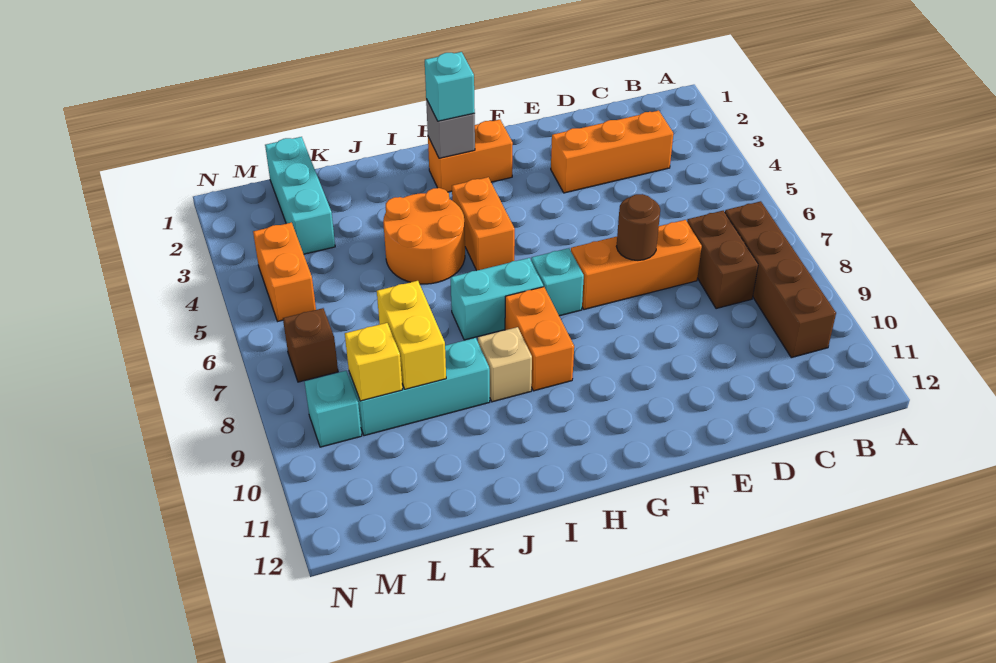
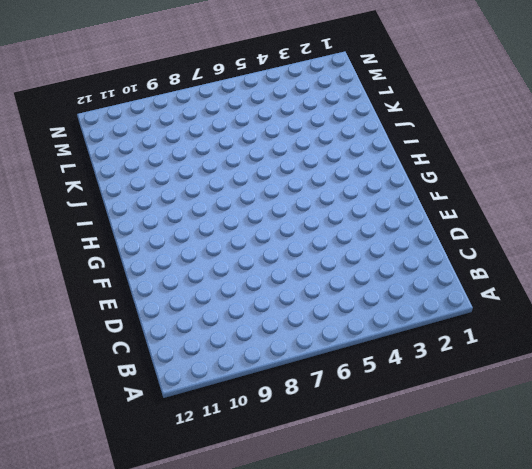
none -> brown 1x4 brick [725,201,836,358]
none -> orange 1x3 brick [551,111,673,193]
none -> brown 1x2 brick [687,211,758,309]

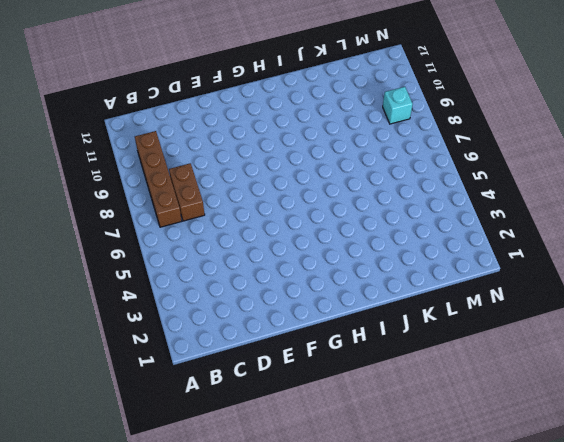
none -> orange 1x3 brick [551,111,673,193]
none -> orange 1x3 brick [571,220,702,309]
none -> orange 1x2 brick [428,120,513,192]

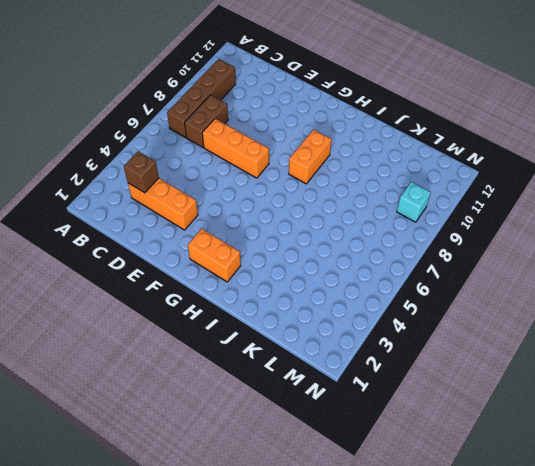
brown 1x1 brick [124,151,159,193] -> brown 1x1 brick moved to [283,308,338,382]
none -> cyan 1x1 brick [531,248,584,316]
none -> orange 1x2 brick [452,177,515,271]
none -> cyan 1x2 brick [451,258,543,340]

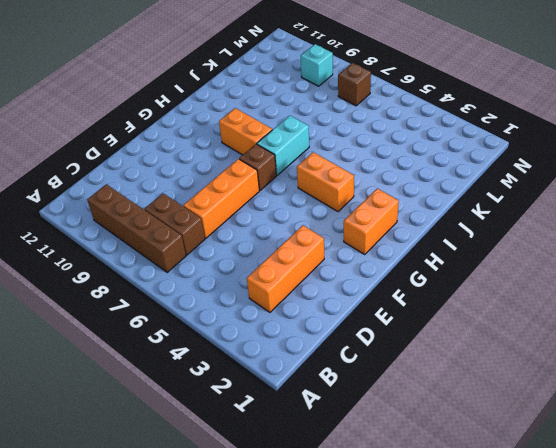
brown 1x1 brick [239,144,276,190] -> cyan 1x1 brick [531,248,584,316]
none -> orange 2x2 round brick [383,188,465,284]
none -> tan 1x1 brick [478,327,532,402]
none -> cyan 1x3 brick [349,338,490,436]

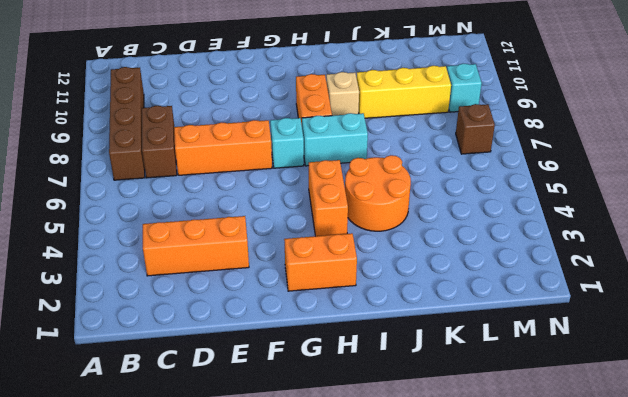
yellow 1x3 brick [357,66,451,118] -> cyan 1x3 brick [349,338,490,436]
none -> cyan 1x3 brick [265,137,335,254]
none -> orange 1x2 brick [253,223,316,321]
none -> brown 1x1 round brick [616,194,660,260]

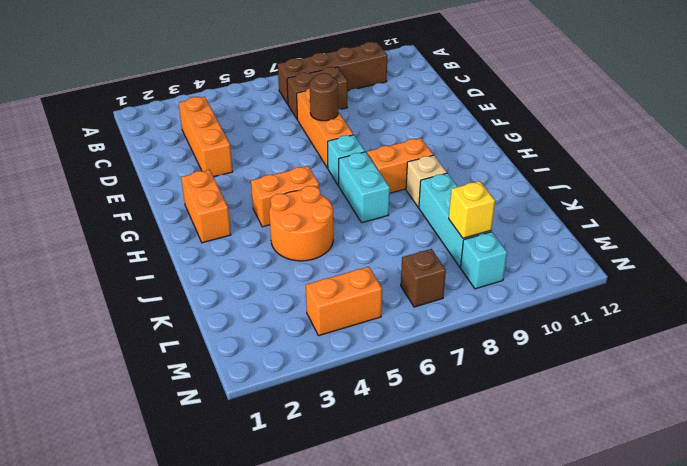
none -> cyan 1x3 brick [265,137,335,254]
none -> grey 1x1 brick [426,99,475,158]
none -> yellow 1x2 brick [377,281,446,389]

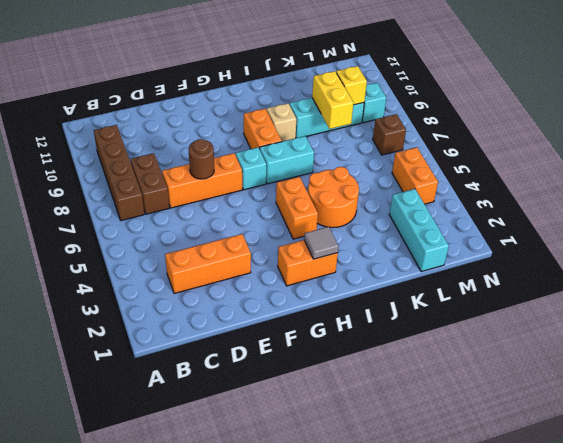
grey 1x1 tile [304,227,338,259] -> grey 1x1 brick [426,99,475,158]
none -> cyan 1x1 brick [425,52,475,121]

